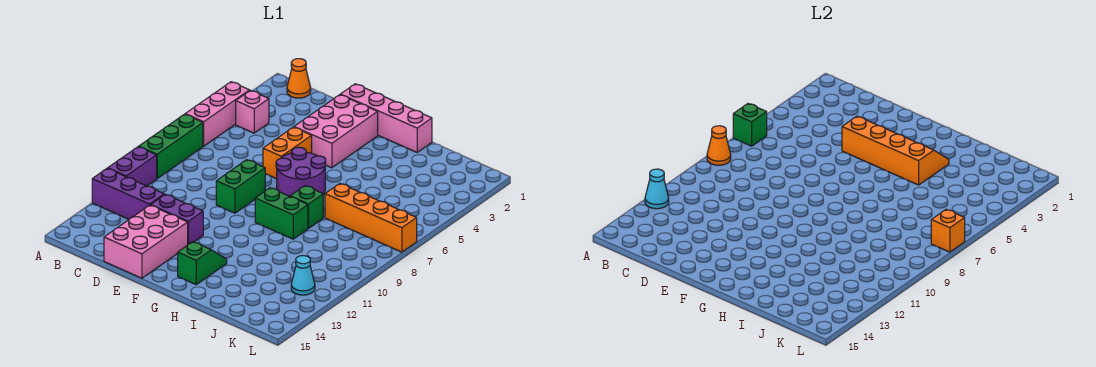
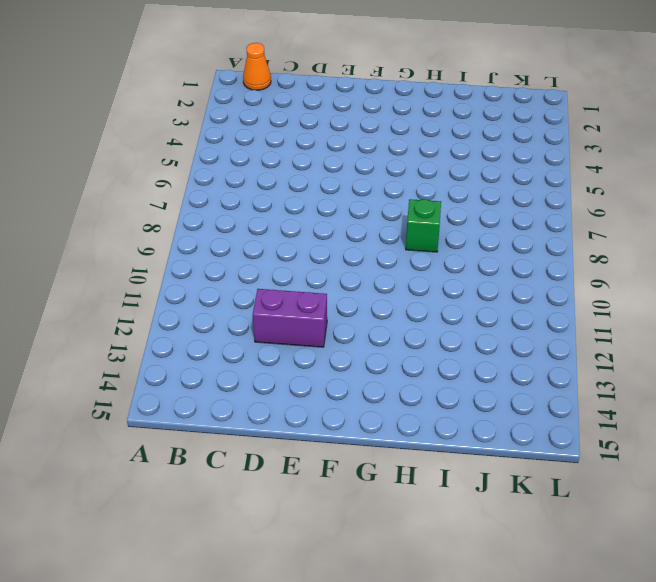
none -> pink 1x3 brick [185,82,250,146]
none -> green 1x3 brick [139,114,203,178]
none -> purple 1x2 brick [108,147,157,186]

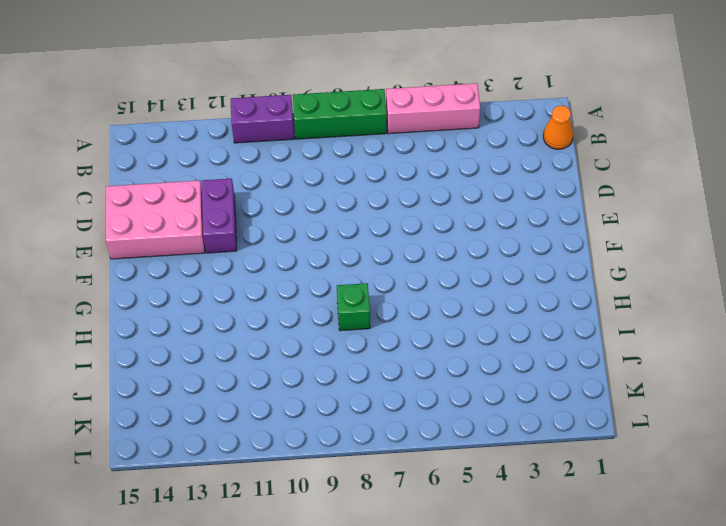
none -> purple 1x3 brick [92,168,164,219]
none -> pink 1x1 brick [236,90,269,133]
none -> pink 1x4 brick [340,84,432,152]

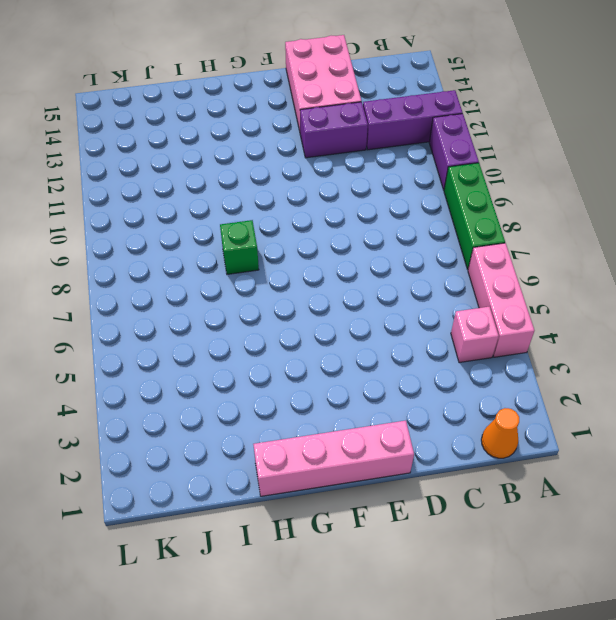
none -> pink 2x3 brick [294,95,378,168]
none -> orange 1x2 brick [263,127,312,179]
none -> green 1x2 brick [216,160,265,213]

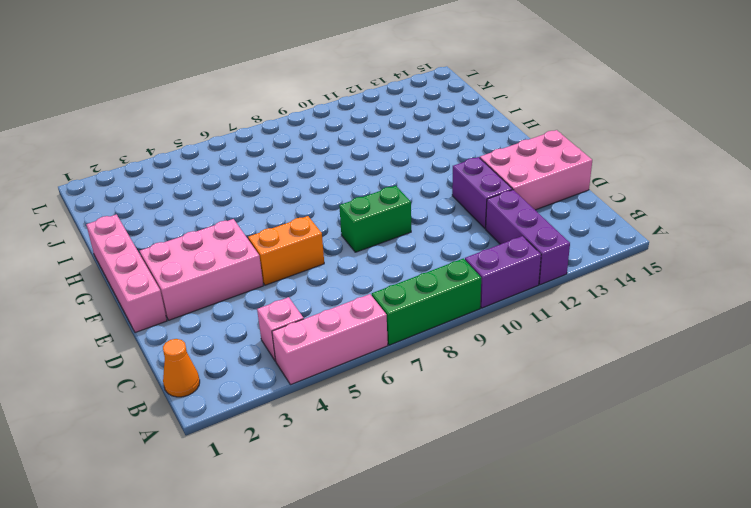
none -> purple 2x2 round brick [276,147,326,196]
none -> green 1x2 brick [255,188,308,239]
none -> green 1x2 slope [178,242,227,285]

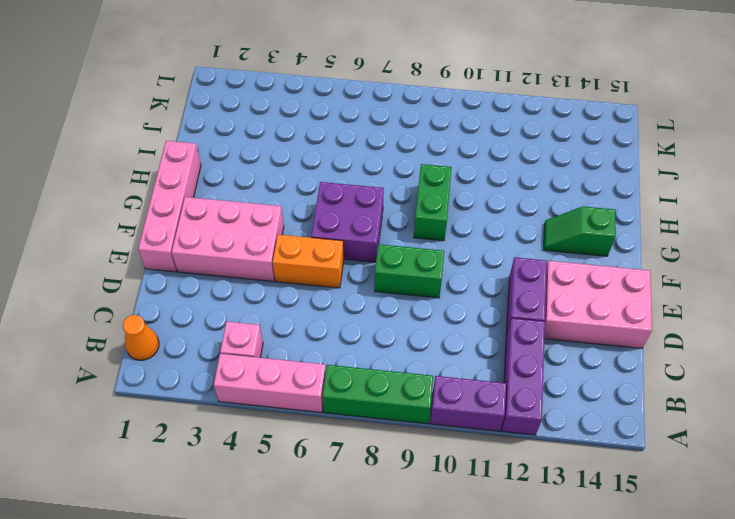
purple 2x2 brick [311,182,384,262] -> purple 2x2 round brick [276,147,326,196]
none -> green 1x1 brick [290,186,323,228]
none -> orange 1x4 brick [325,184,417,252]
none -> cyan 1x1 cone [291,256,315,295]

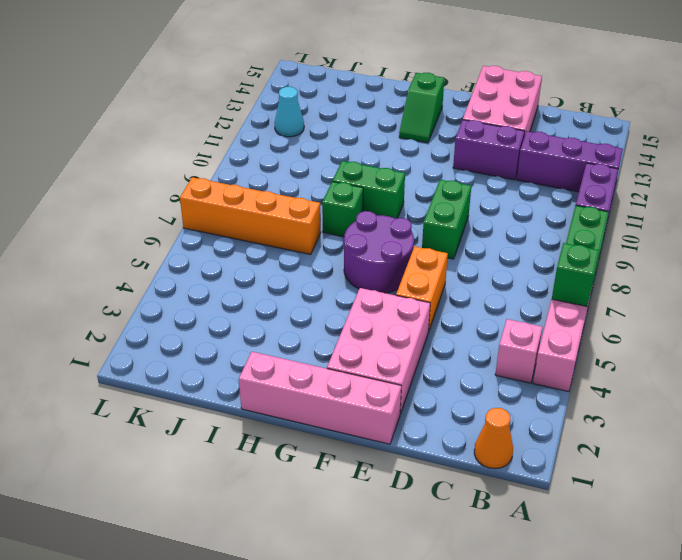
none -> orange 1x1 cone [707,126,731,165]
none -> cyan 1x1 cone [645,169,669,209]
none -> orange 2x4 slope [842,116,949,185]

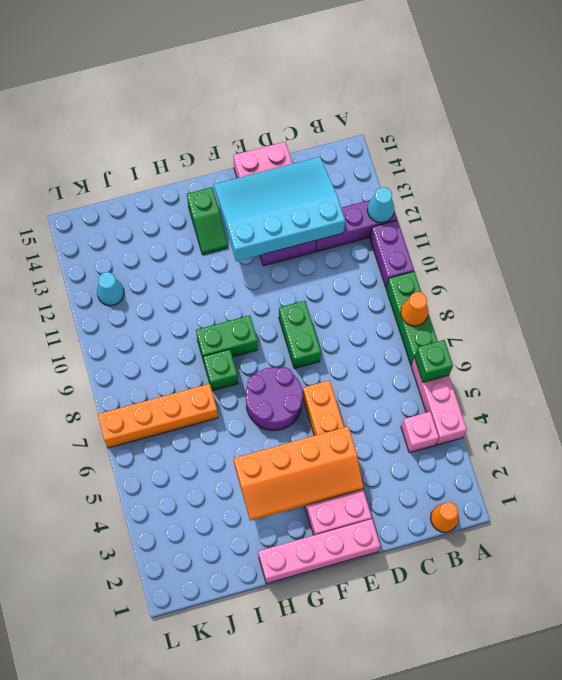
cyan 3x4 slope [214,157,345,261] -> none
none -> orange 1x1 brick [931,209,965,252]

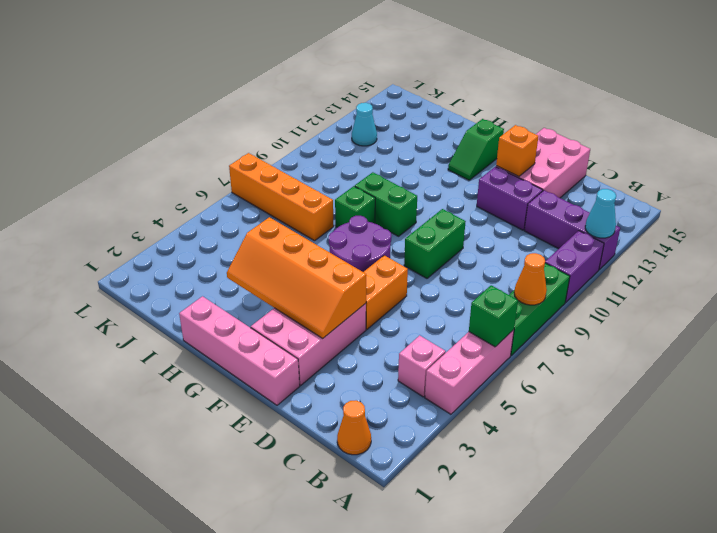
orange 1x1 brick [496,125,538,177] -> orange 1x1 brick moved to [931,209,965,252]

